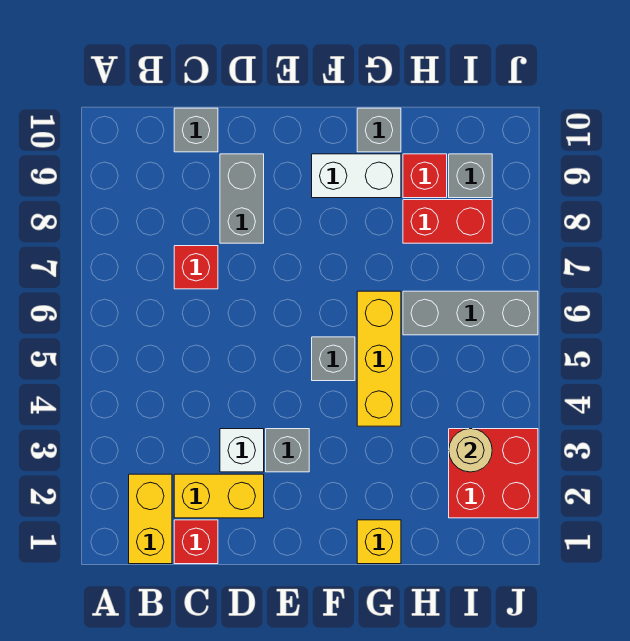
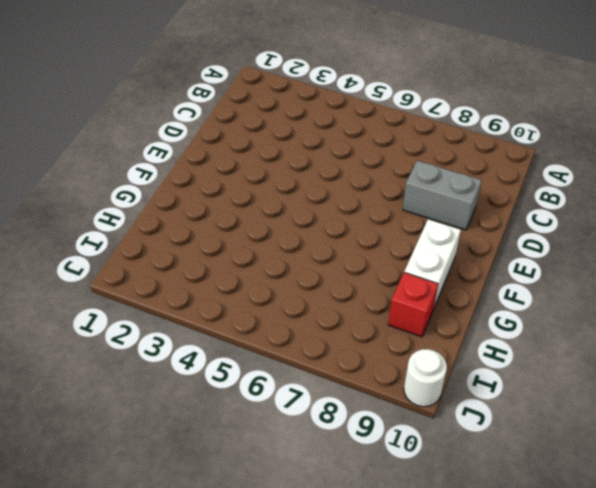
white 1x1 round brick [404,349,447,407] -> none
none -> yellow 1x2 brick [129,474,172,564]
none -> red 1x1 brick [174,520,218,564]
none -> yellow 1x2 brick [174,474,264,518]

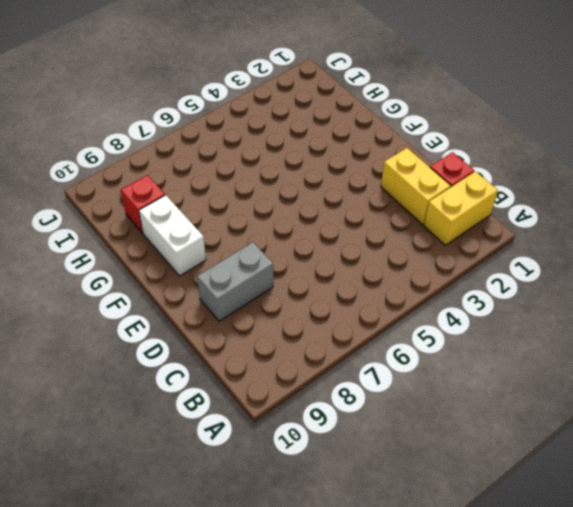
none -> red 1x1 brick [174,246,218,289]
none -> grey 1x1 brick [174,108,218,152]
none -> white 1x1 brick [220,429,264,472]

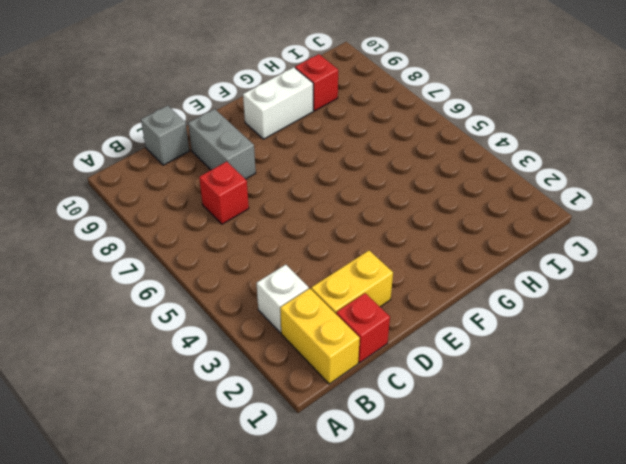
white 1x1 brick [257,265,309,333] -> white 1x1 brick moved to [220,429,264,472]
none -> grey 1x1 brick [266,429,309,472]
none -> grey 1x1 brick [312,337,355,381]
none -> yellow 1x1 brick [357,520,401,564]

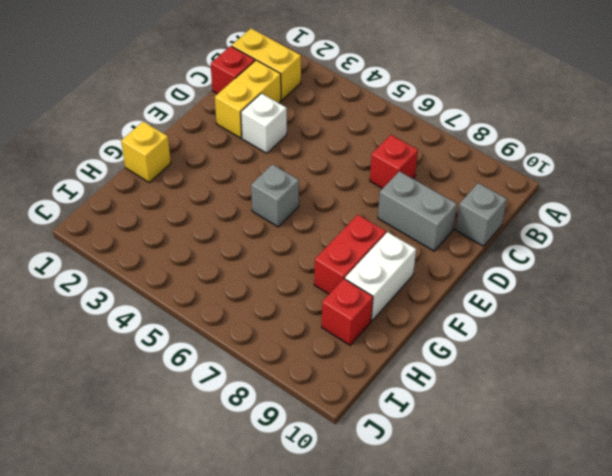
red 1x2 brick [314,215,386,294] -> red 1x2 brick moved to [403,200,492,243]
none -> grey 1x1 brick [266,429,309,472]
none -> yellow 1x3 brick [357,291,401,426]
none -> grey 1x1 brick [357,108,401,152]

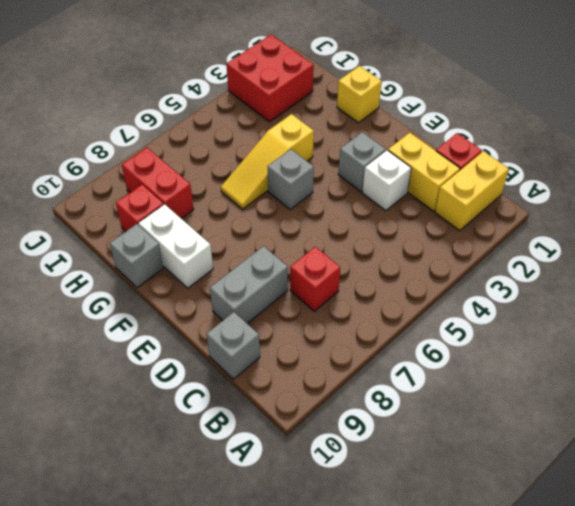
yellow 1x3 slope [221,114,314,209] -> yellow 1x3 brick [357,291,401,426]
none -> grey 1x3 brick [403,291,538,335]
none -> grey 1x1 brick [449,154,492,198]
none -> tan 1x1 round brick [449,429,492,472]

